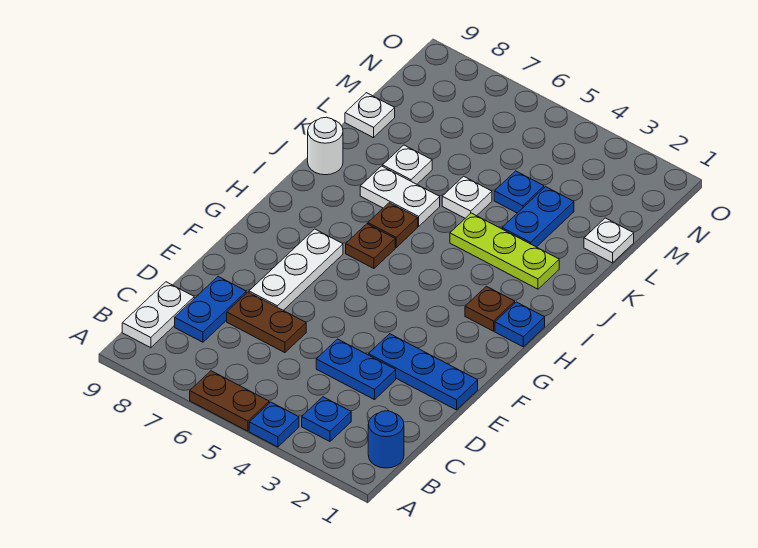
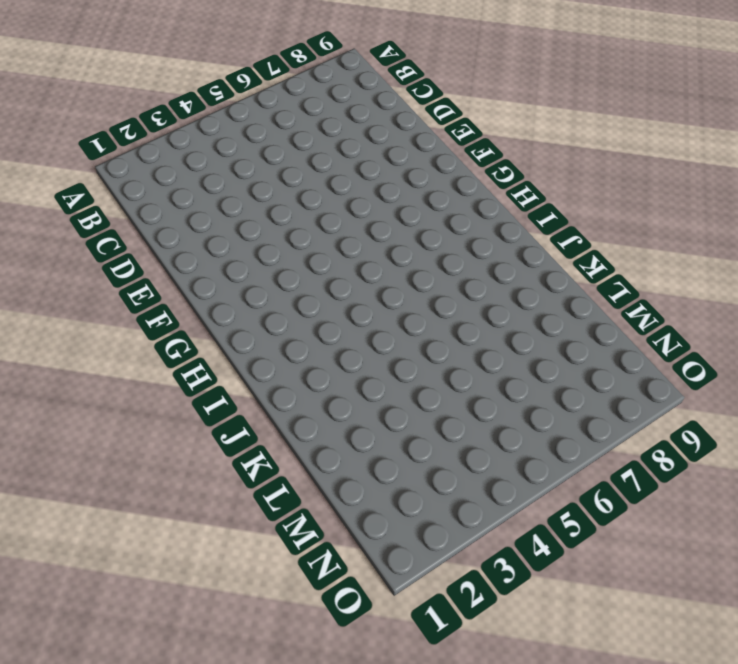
none -> blue 1x1 plate [249,402,299,447]
none -> brown 1x2 plate [190,371,269,431]
none -> blue 1x1 round brick [368,411,404,468]

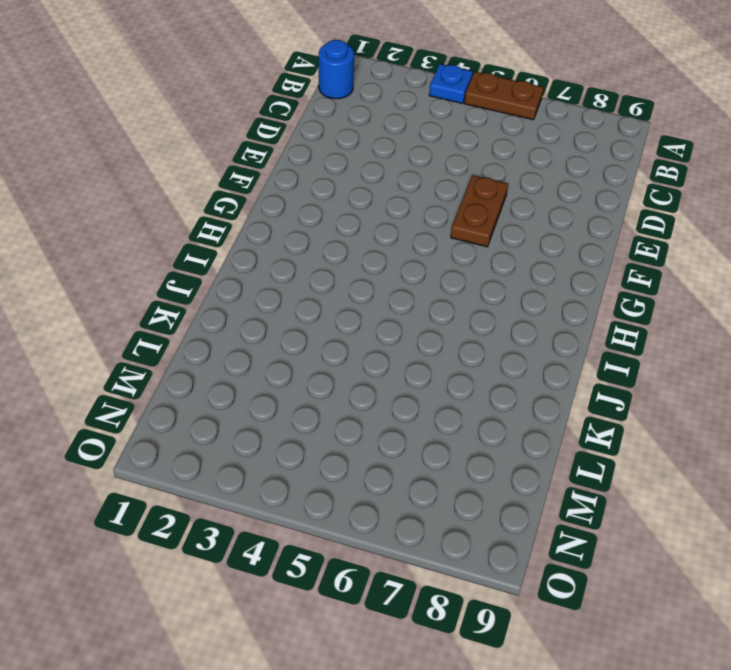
brown 1x2 plate [451,175,508,247] -> brown 1x2 plate turned to [227,292,306,353]
none -> blue 1x1 plate [302,397,351,442]
none -> white 1x2 plate [122,282,194,348]
none -> blue 1x2 plate [175,277,246,342]

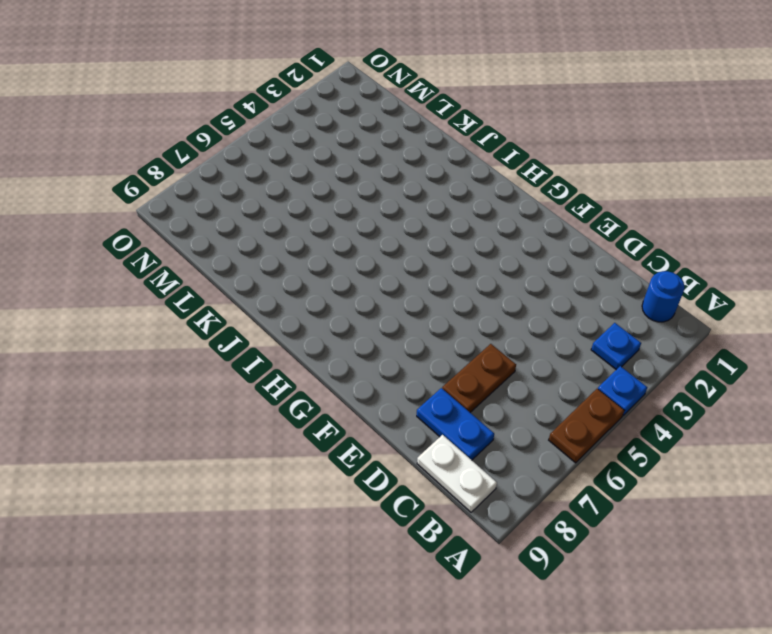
none -> blue 1x2 plate [316,339,396,400]
none -> blue 1x3 plate [368,334,478,410]
none -> white 1x3 plate [249,229,343,310]

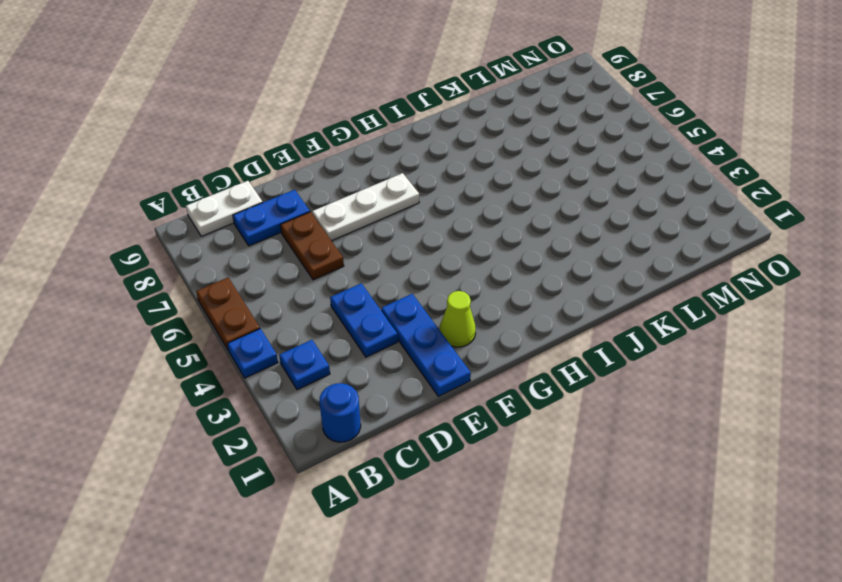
lime 1x1 cone [440,291,476,347] -> none
none -> blue 1x1 plate [495,302,545,347]
none -> brown 1x1 plate [465,286,515,331]
none -> brown 1x1 plate [346,224,395,268]

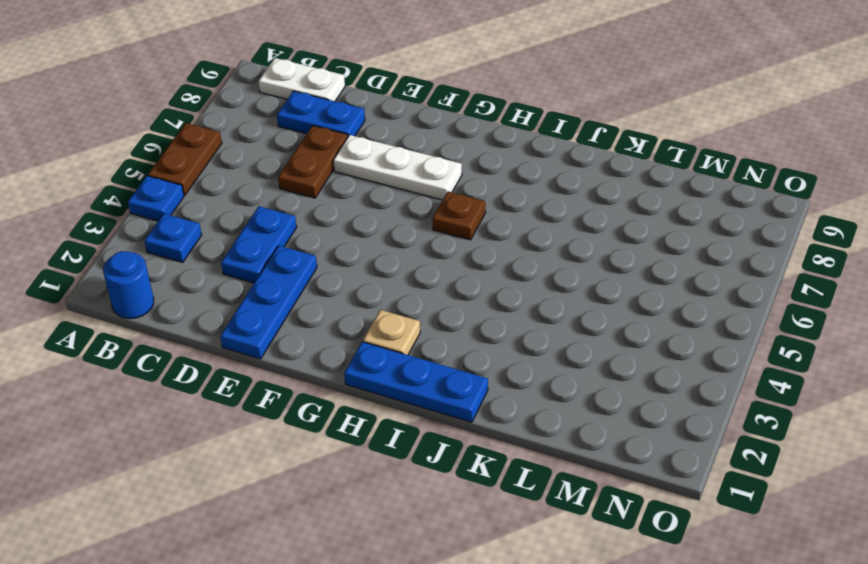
blue 1x3 plate [344,342,488,422] -> blue 1x1 plate [495,302,545,347]
tan 1x1 plate [363,310,420,355] -> brown 1x1 plate [465,286,515,331]
none -> brown 1x1 plate [368,203,418,247]
none -> lime 1x3 plate [450,213,559,289]
none -> white 1x2 plate [360,166,440,227]

